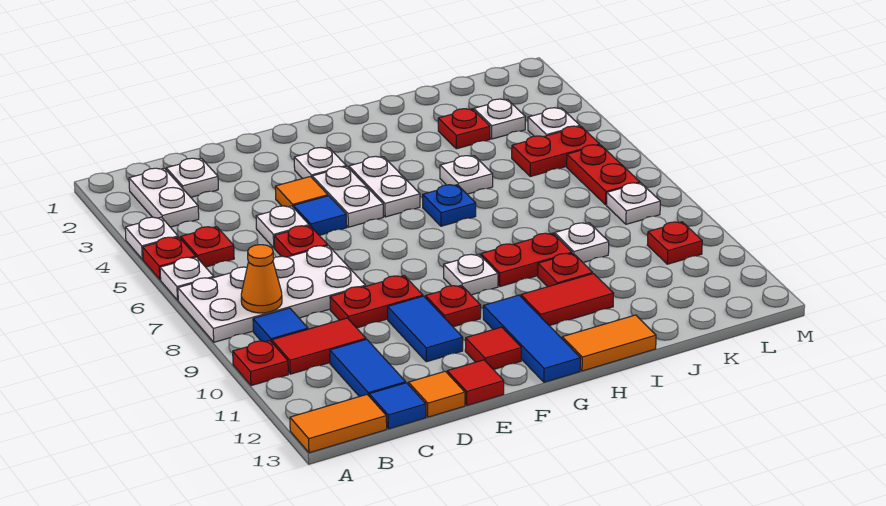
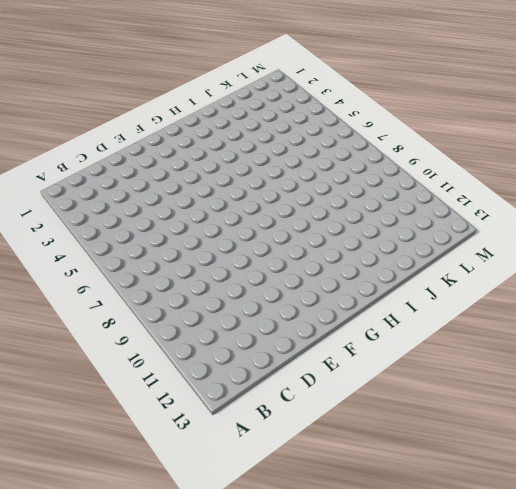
none -> white 1x1 plate [125,217,178,259]
none -> red 1x1 plate [143,237,196,280]
none -> white 1x1 plate [160,257,214,300]
none -> white 2x4 plate [178,246,365,342]

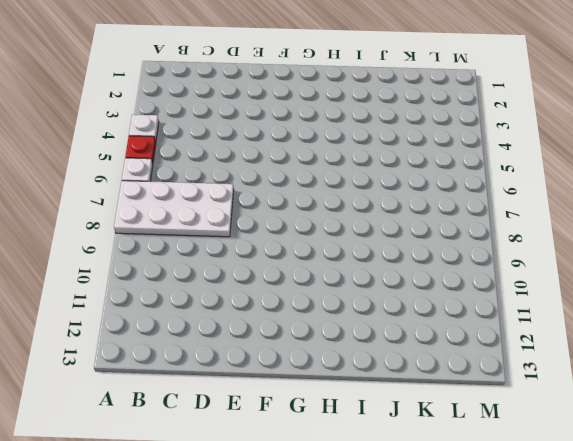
none -> red 1x1 plate [233,340,288,386]
none -> orange 1x2 tile [290,395,387,453]
none -> white 1x2 plate [129,168,199,227]
none -> red 1x1 plate [181,227,234,267]

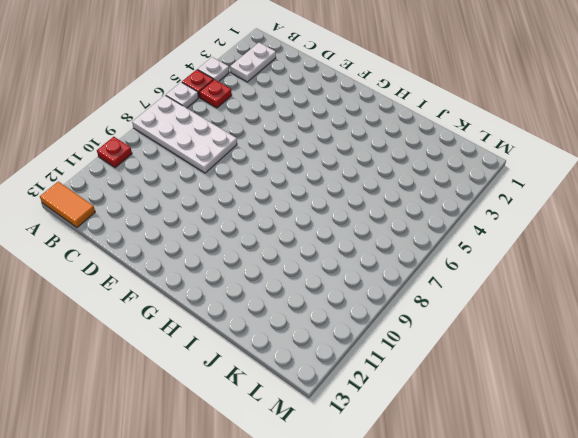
none -> blue 1x1 tile [253,308,308,342]
none -> red 1x2 tile [272,318,366,374]
none -> white 1x1 plate [166,158,218,197]
none -> blue 1x2 tile [330,339,406,397]

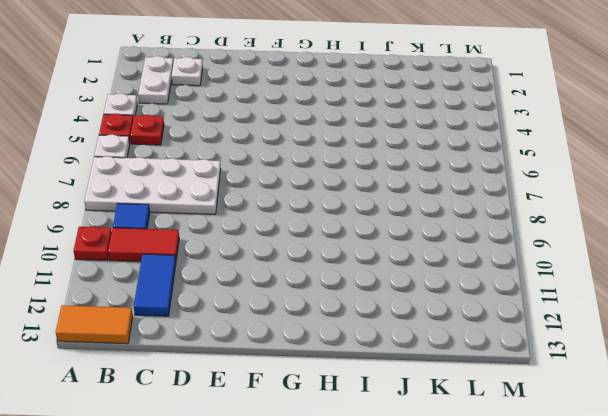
none -> blue 1x1 tile [369,383,426,429]
none -> white 1x1 plate [256,206,309,248]
none -> red 1x1 plate [274,226,328,257]
none -> red 1x2 plate [330,276,423,328]

